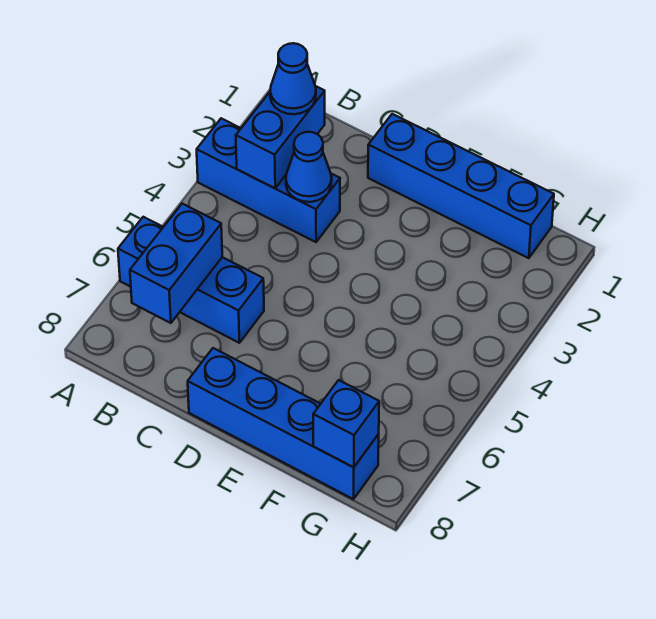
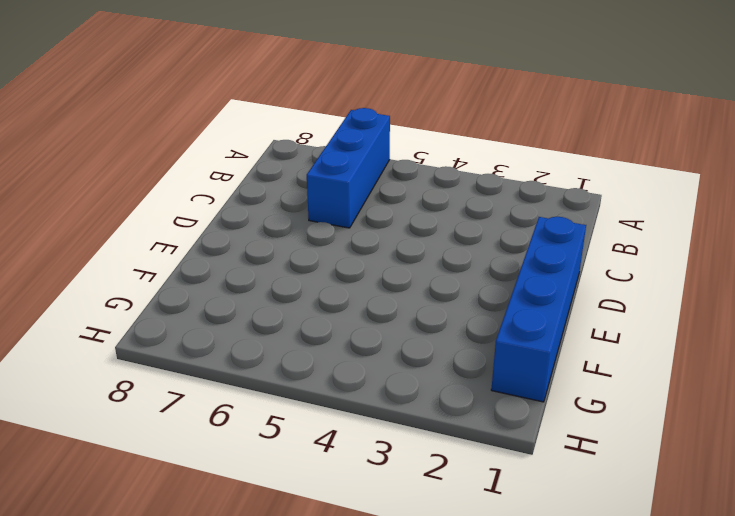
none -> blue 1x3 brick [197,118,340,242]
none -> blue 1x4 brick [188,348,379,499]

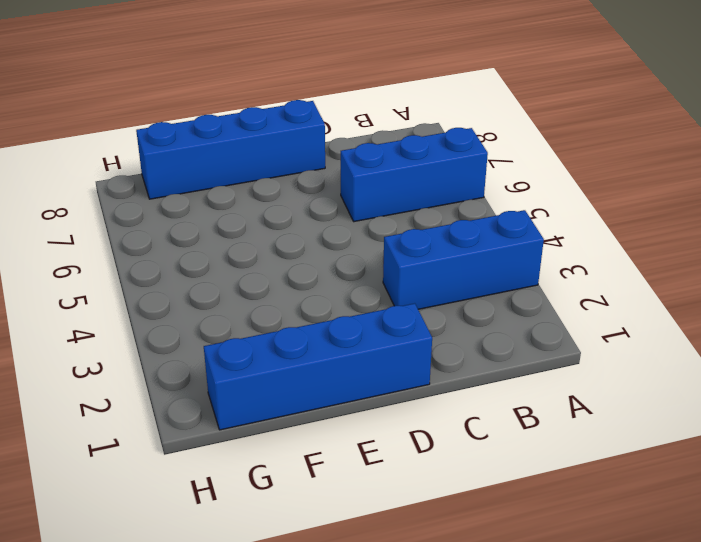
none -> blue 1x2 brick [236,86,325,188]
none -> blue 1x2 brick [130,204,222,323]

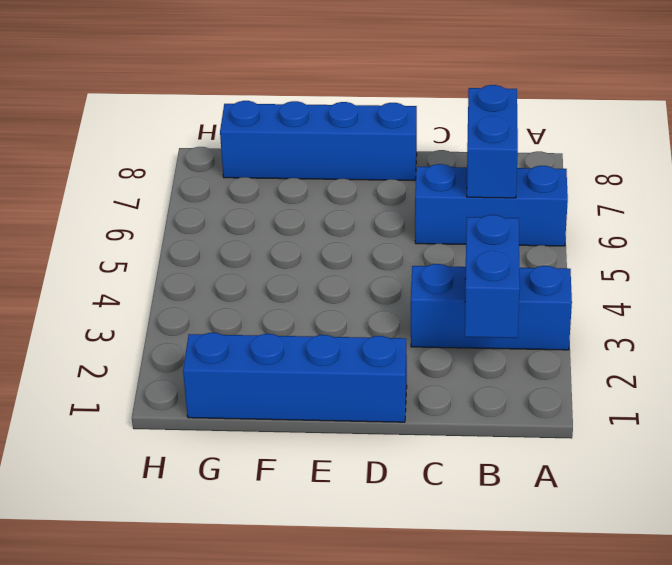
none -> blue 1x1 cone [286,132,332,202]
none -> blue 1x1 brick [313,380,379,467]

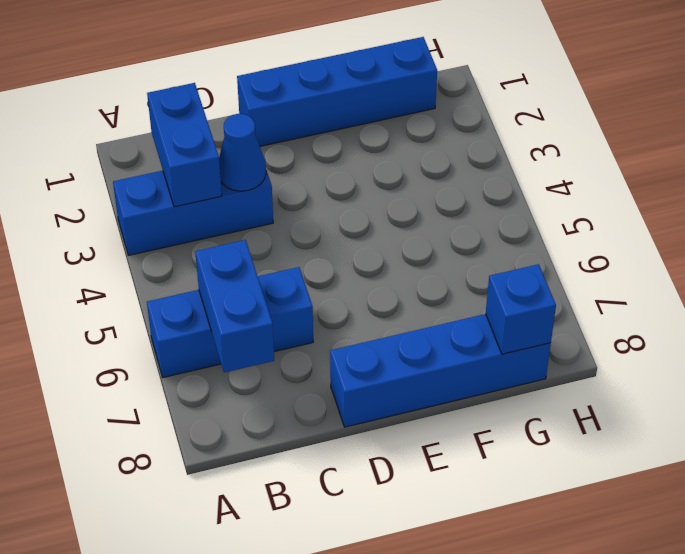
none -> blue 1x1 cone [270,43,316,114]

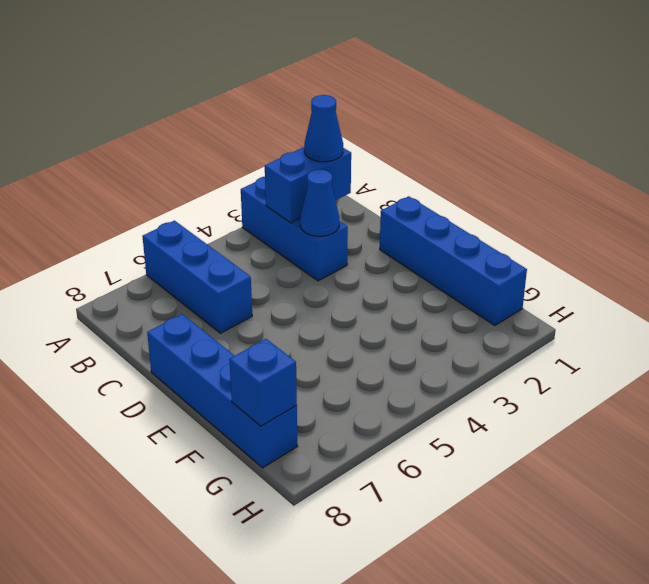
none -> blue 1x2 brick [130,204,222,323]

